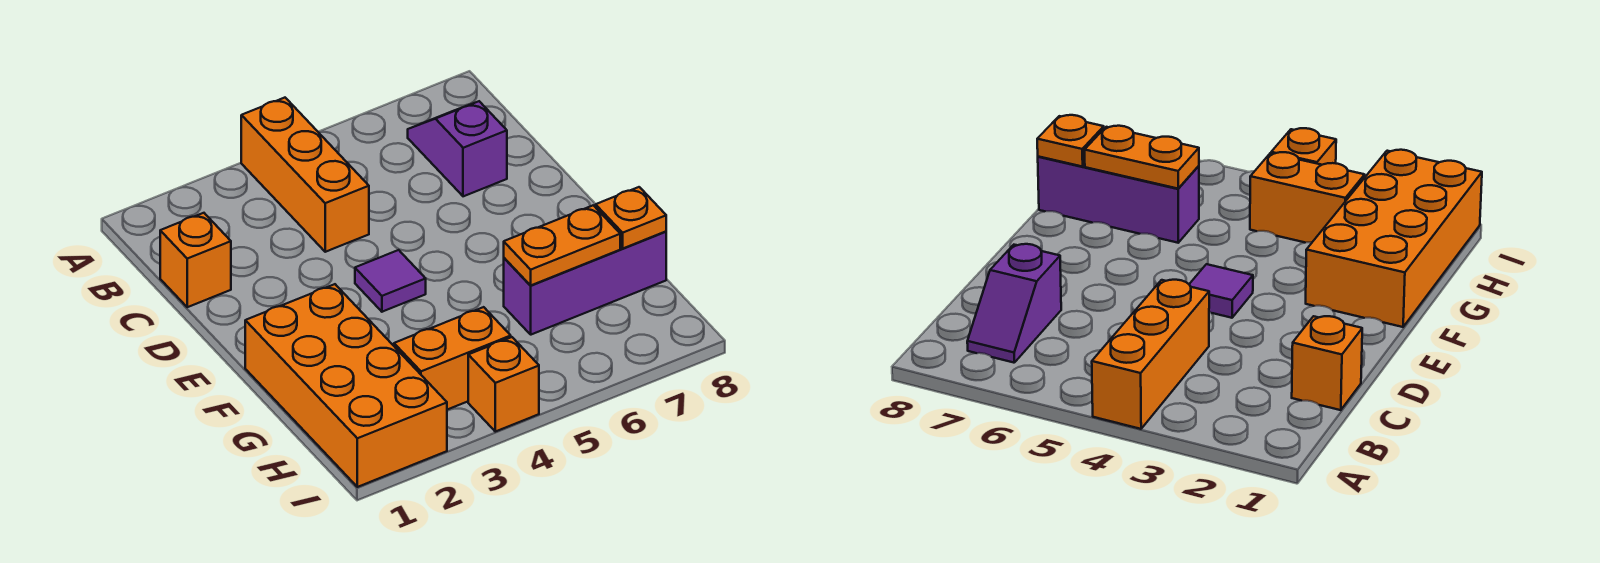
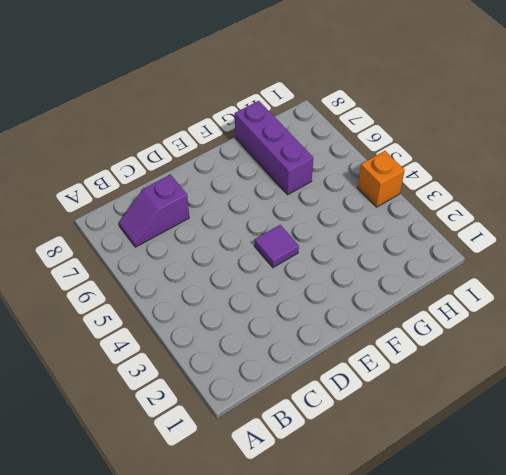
none -> orange 1x3 brick [241,98,369,252]
none -> orange 1x1 brick [160,213,231,307]

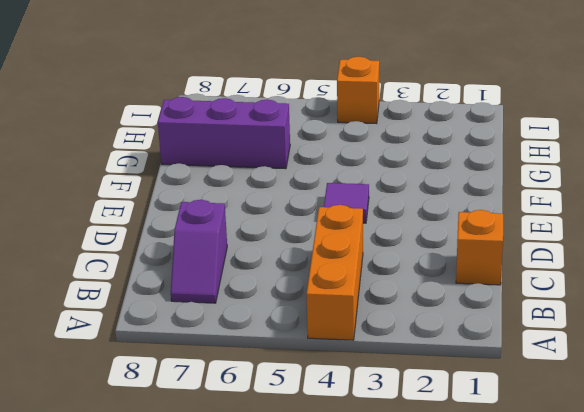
none -> orange 2x4 brick [245,284,447,487]
none -> orange 1x2 brick [394,307,511,410]

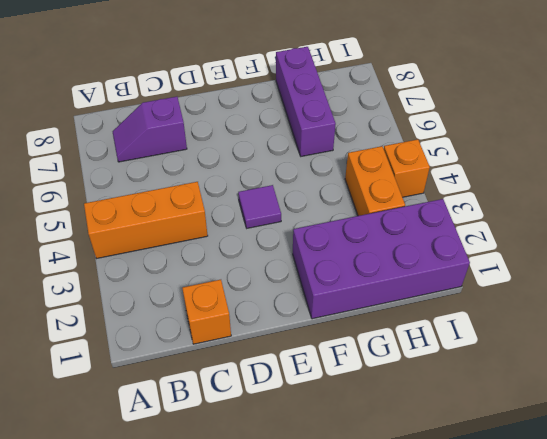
purple 2x4 brick [293,199,470,319] -> orange 2x4 brick [245,284,447,487]
none -> orange 1x2 plate [504,205,620,286]
none -> orange 1x1 plate [596,187,666,248]

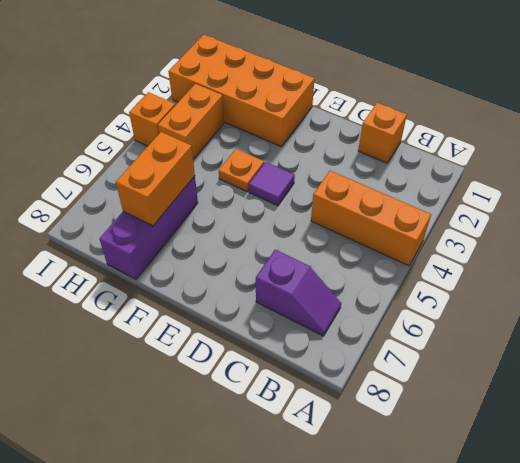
orange 1x1 plate [219,149,264,192] -> orange 1x1 plate moved to [596,187,666,248]
orange 1x2 brick [116,132,195,226] -> orange 1x2 plate [504,205,620,286]

